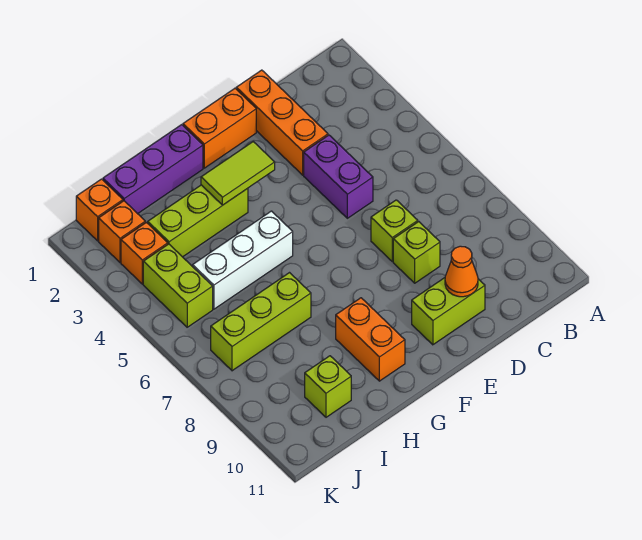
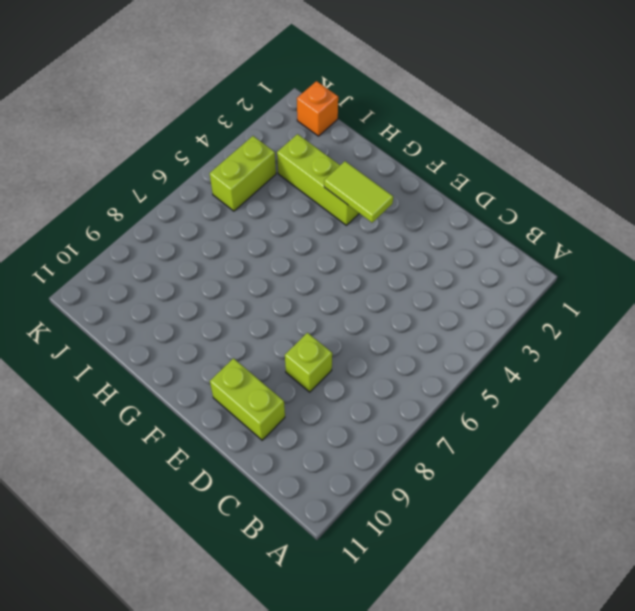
none -> orange 1x3 brick [236,70,328,175]
none -> purple 1x2 brick [304,135,373,218]
none -> lime 1x1 brick [371,200,418,262]

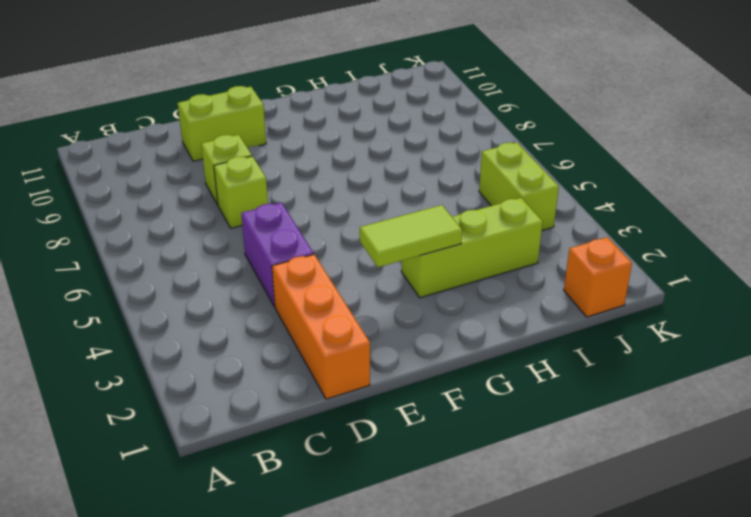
none -> orange 1x2 brick [183,88,256,168]
none -> purple 1x3 brick [103,125,203,214]
none -> white 1x3 brick [193,211,293,309]

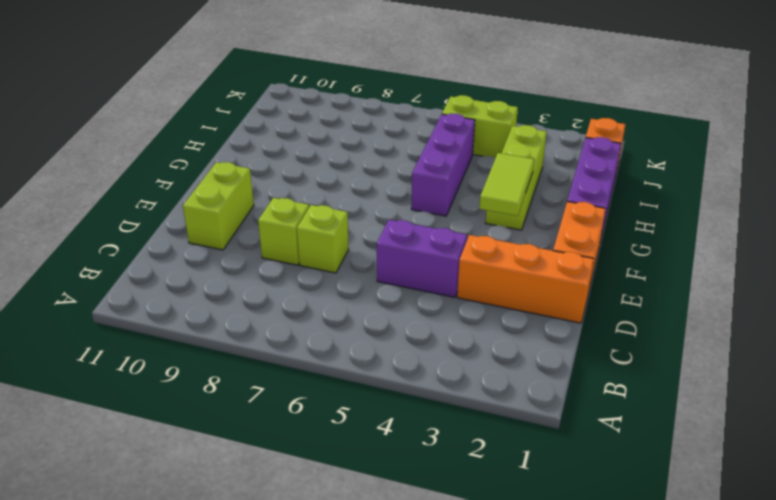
purple 1x3 brick [411,113,475,216] -> white 1x3 brick [193,211,293,309]
none -> orange 1x2 brick [336,298,405,381]
none -> lime 1x3 brick [211,273,311,371]
none -> lime 1x1 brick [305,356,351,417]

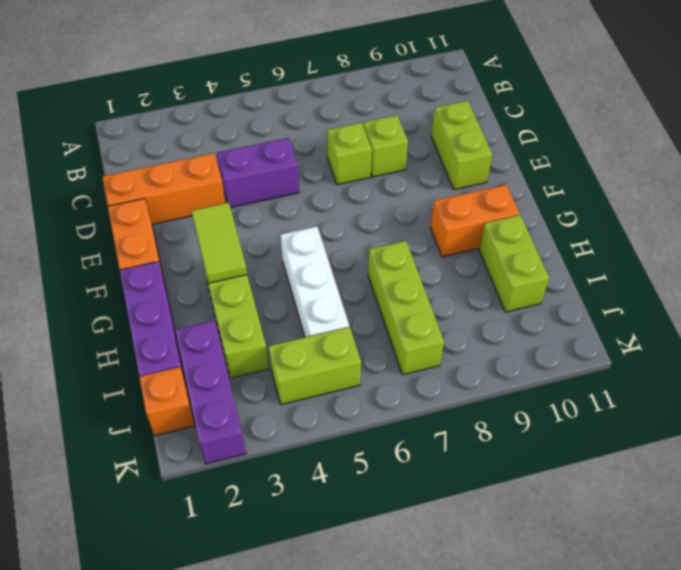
lime 1x2 brick [479,215,549,312] -> lime 1x1 brick [305,356,351,417]
purple 1x3 brick [175,321,246,464] -> orange 1x1 brick [99,201,145,262]
none -> orange 1x1 brick [121,222,168,284]
none -> orange 1x1 cone [445,246,478,297]

